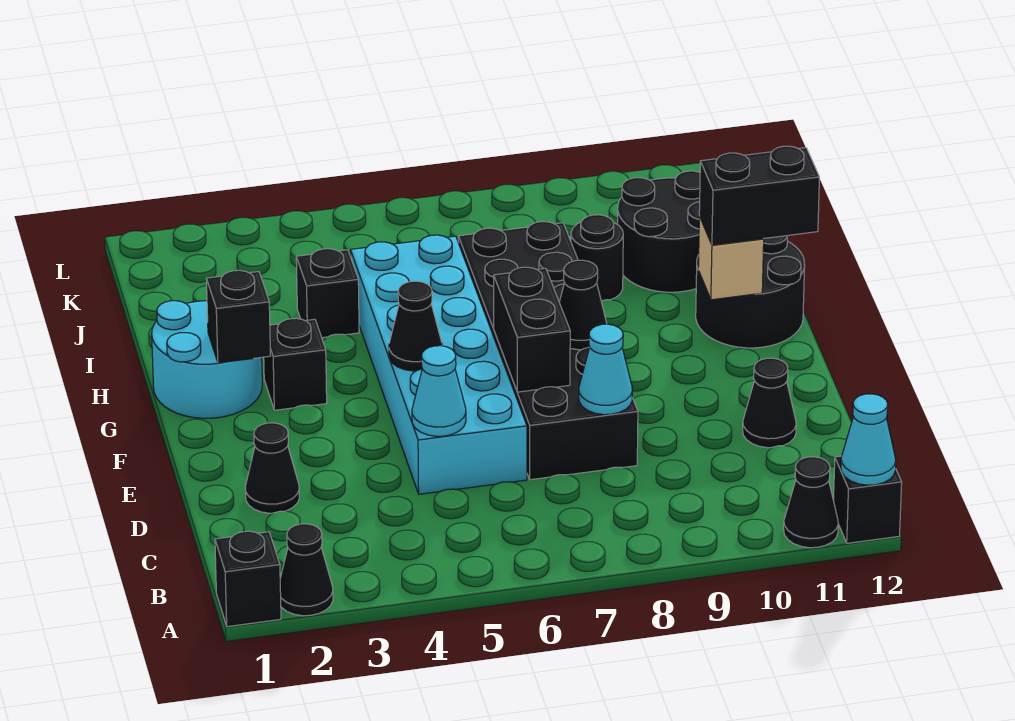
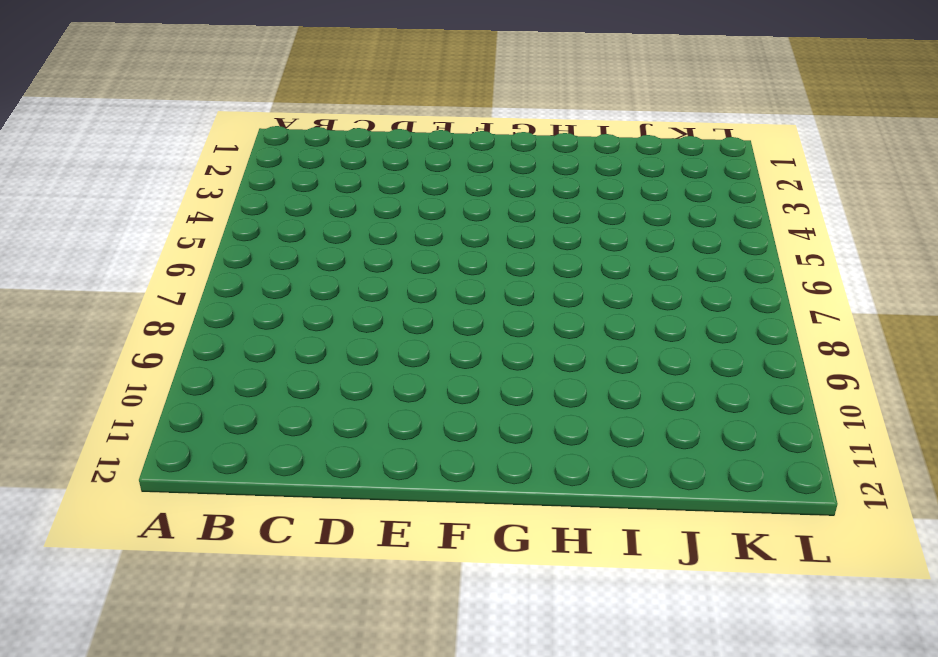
none -> black 1x1 brick [215,531,281,627]
none -> black 1x1 cone [280,524,333,616]
none -> black 1x1 cone [784,457,838,548]

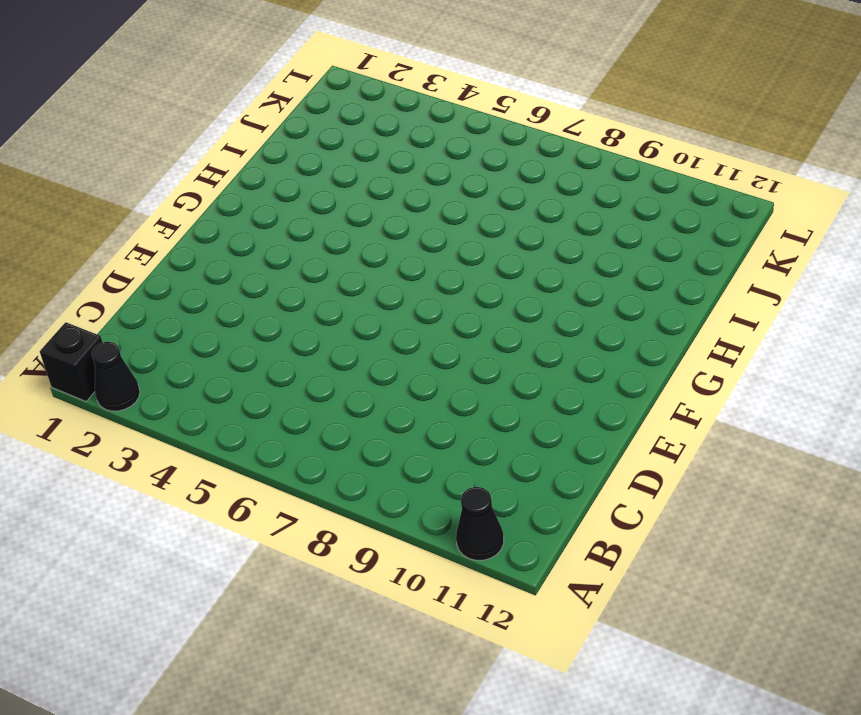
none -> black 1x1 brick [833,456,902,543]
none -> black 1x1 cone [245,423,299,513]
none -> cyan 2x6 brick [351,235,527,494]

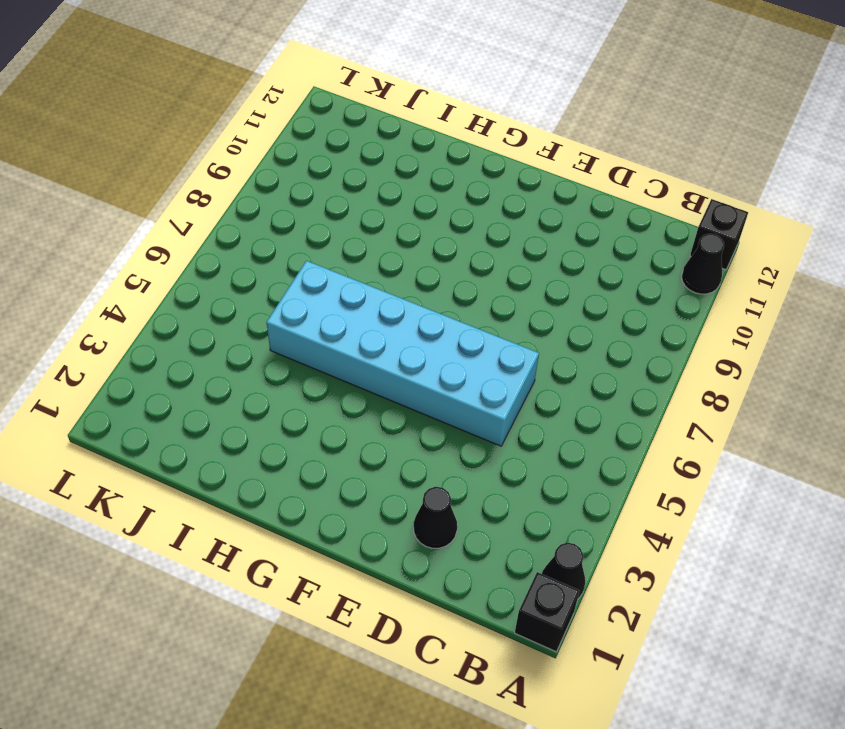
none -> black 2x6 brick [458,222,638,480]
none -> black 1x1 cone [743,358,796,448]
none -> cyan 2x2 round brick [152,301,262,418]

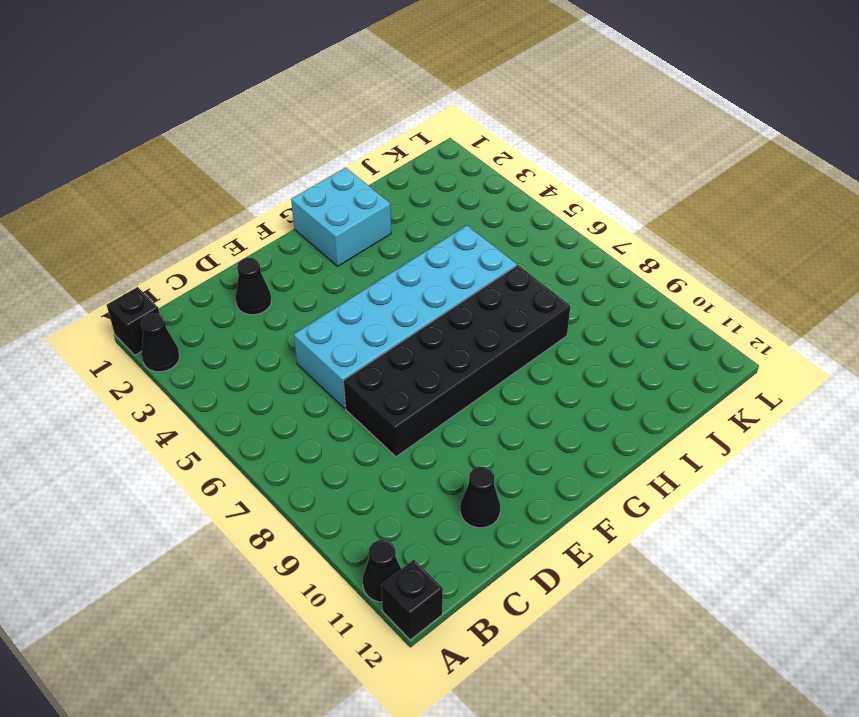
cyan 2x2 brick [291,168,391,266] -> cyan 2x2 round brick [152,301,262,418]
none -> black 1x1 brick [264,318,327,410]
none -> black 2x2 round brick [696,236,805,348]
none -> black 1x1 brick [296,249,359,338]

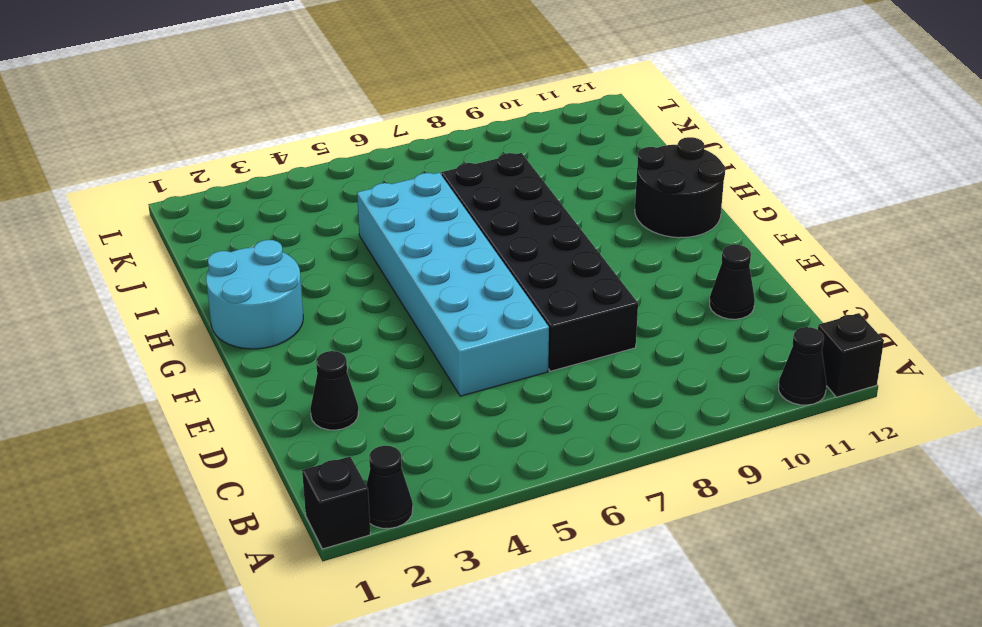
none -> black 1x1 brick [264,318,327,410]
none -> black 1x1 brick [296,249,359,338]
none -> black 1x1 round brick [571,215,623,301]

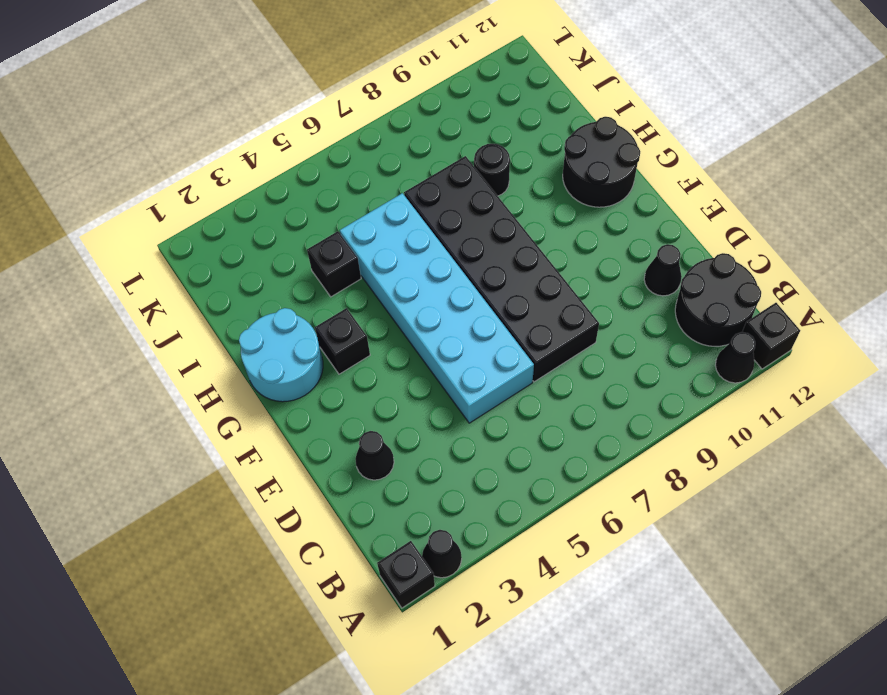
black 2x2 round brick [675,253,761,346] -> black 2x2 round brick moved to [618,171,700,292]
none -> cyan 1x1 cone [841,394,896,485]
none -> cyan 1x1 cone [412,346,466,436]
none -> cyan 1x1 cone [579,324,633,415]

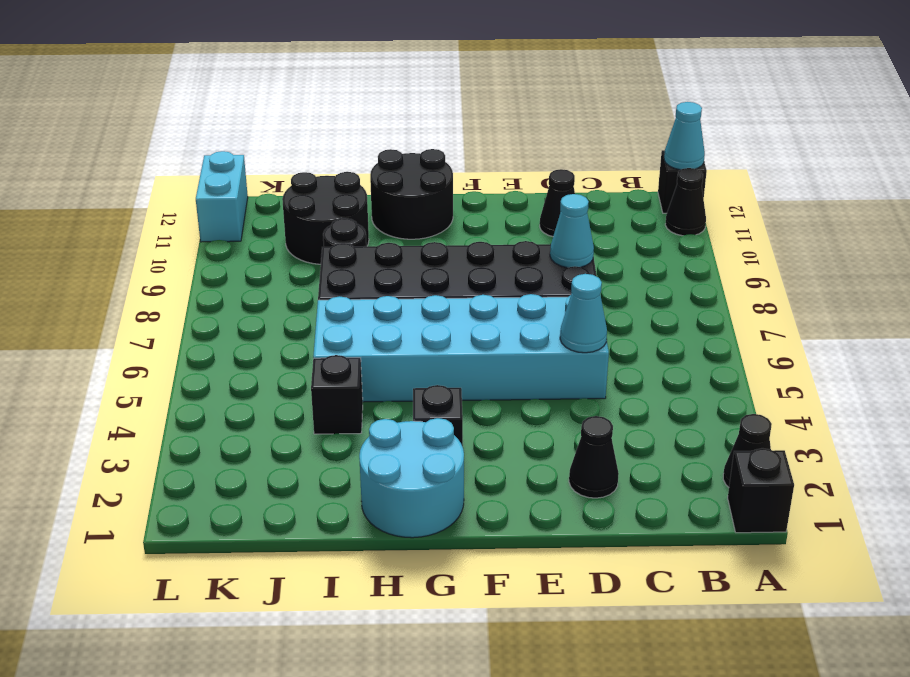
cyan 1x2 brick [196,151,248,242] -> none
none -> black 1x2 brick [494,267,570,392]
none -> black 1x1 cone [389,281,442,371]
none -> black 1x1 cone [559,260,607,350]

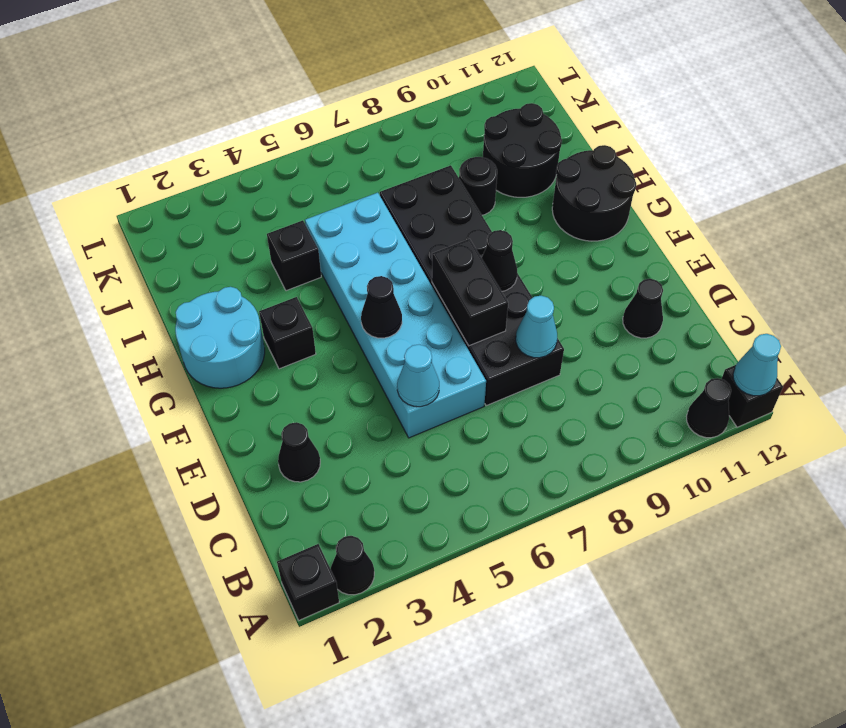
none -> black 1x1 brick [206,270,271,363]
none -> tan 1x1 brick [698,216,764,300]
none -> black 1x2 brick [699,146,819,245]

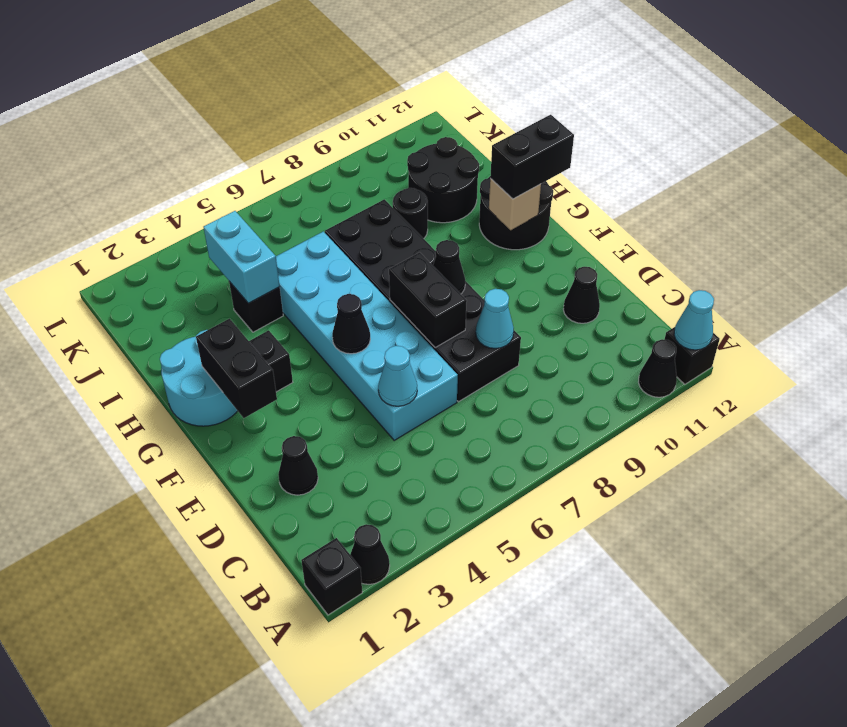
black 1x2 brick [196,319,277,418] -> black 1x1 brick [206,270,271,363]
cyan 1x2 brick [204,211,280,303] -> none

